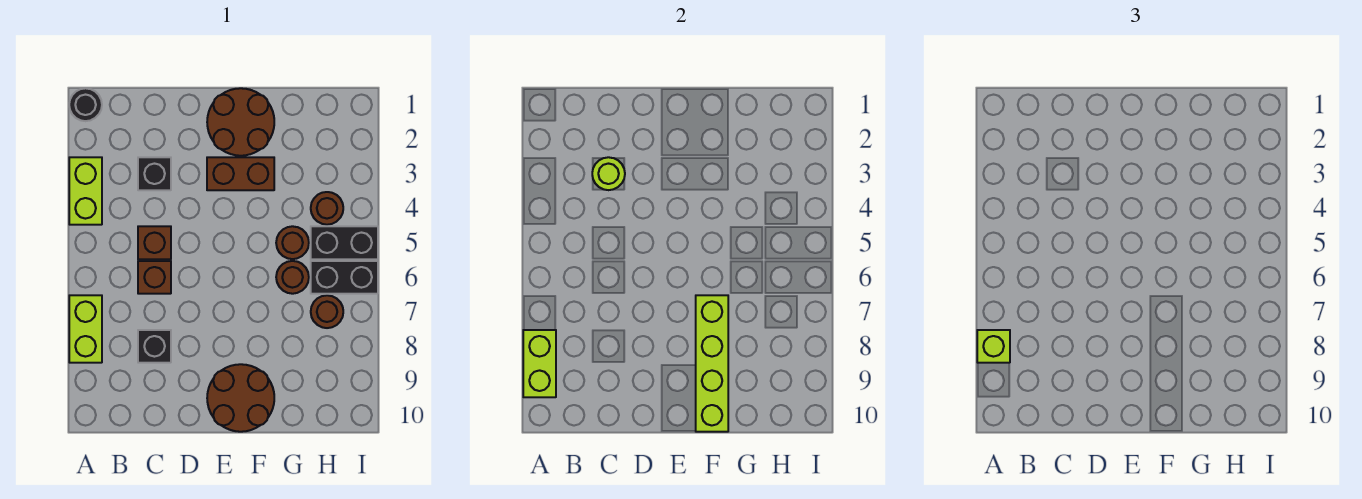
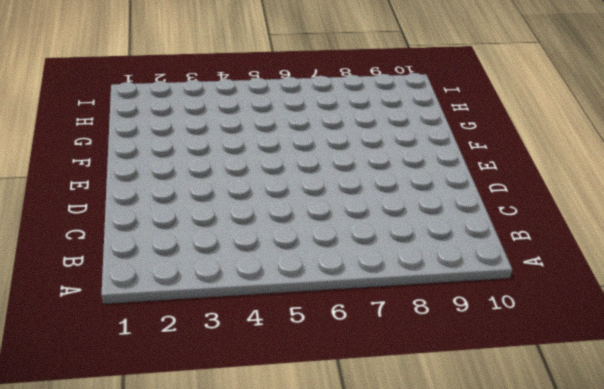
none -> black 1x1 round brick [69,88,102,121]
none -> lime 1x2 brick [69,157,102,225]
none -> lime 1x2 brick [69,295,102,363]

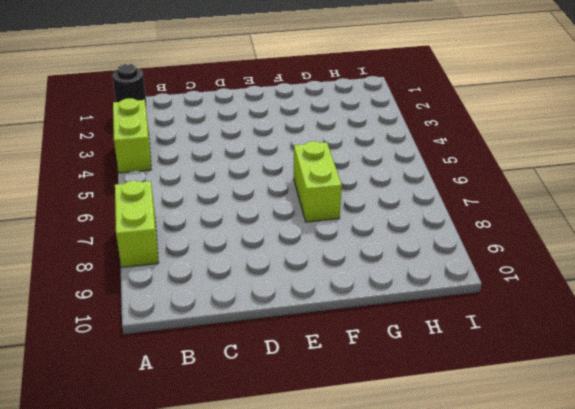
lime 1x2 brick [294,141,342,222] -> lime 1x2 brick moved to [523,330,556,397]
none -> black 1x1 brick [138,157,171,190]
none -> brown 1x1 brick [138,226,171,259]
none -> brown 1x1 brick [138,261,171,294]

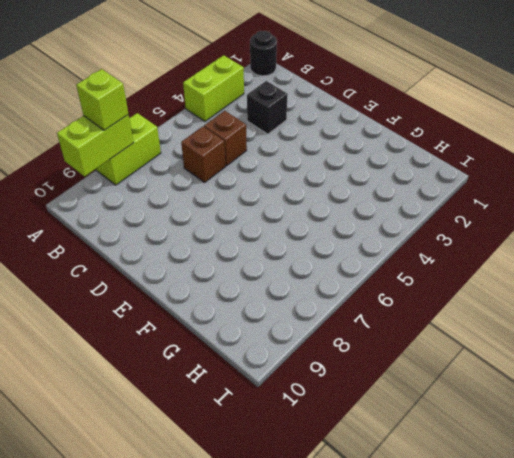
none -> black 1x1 brick [138,330,171,363]
none -> brown 2x2 round brick [207,88,274,156]
none -> brown 1x2 brick [207,157,274,190]

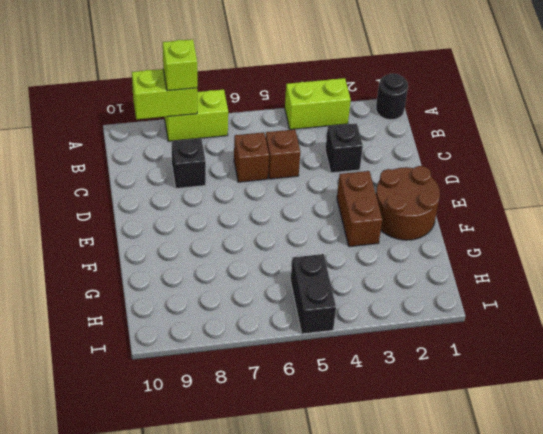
none -> brown 2x2 round brick [207,364,274,432]
none -> brown 1x1 round brick [276,226,309,259]
none -> brown 1x1 round brick [276,261,309,294]

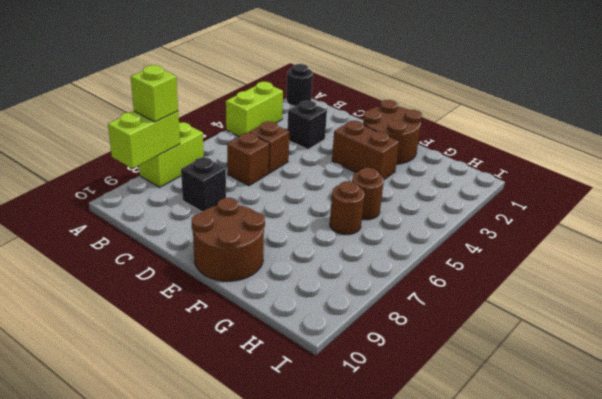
none -> brown 1x1 round brick [311,192,343,225]
none -> black 1x2 brick [311,226,378,259]
none -> black 1x2 brick [311,261,378,294]

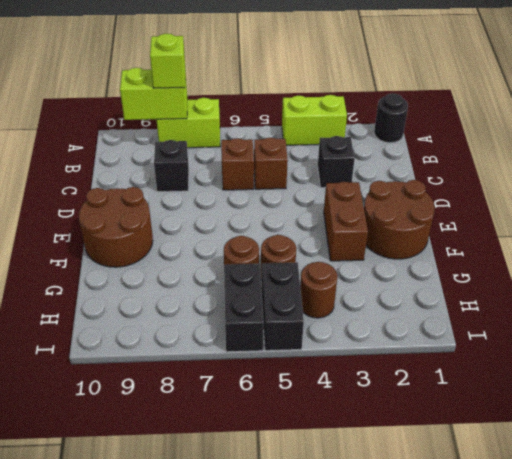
none -> brown 1x1 round brick [311,295,343,328]
none -> lime 1x1 round brick [592,157,625,190]
none -> lime 1x4 brick [696,295,728,432]

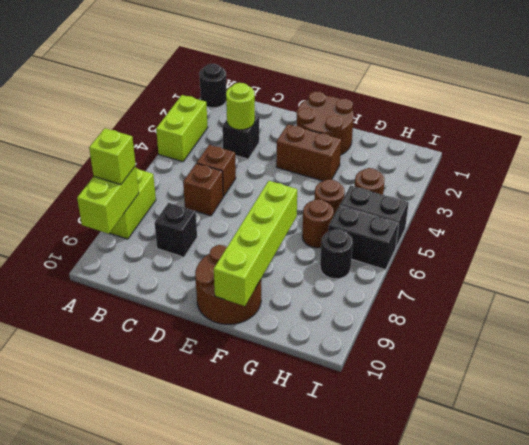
black 1x1 round brick [320,229,353,279] -> brown 1x1 round brick [311,295,343,328]

